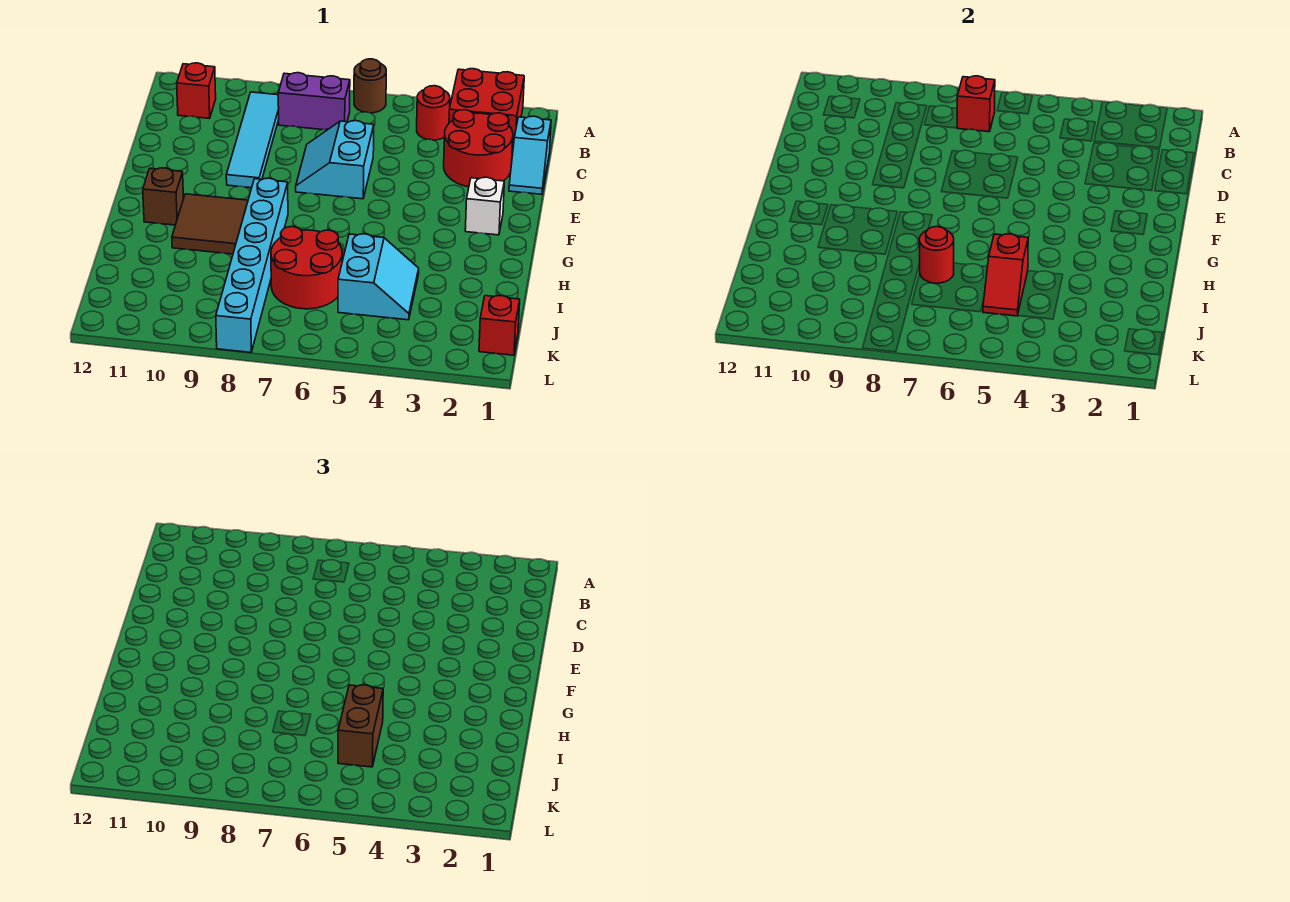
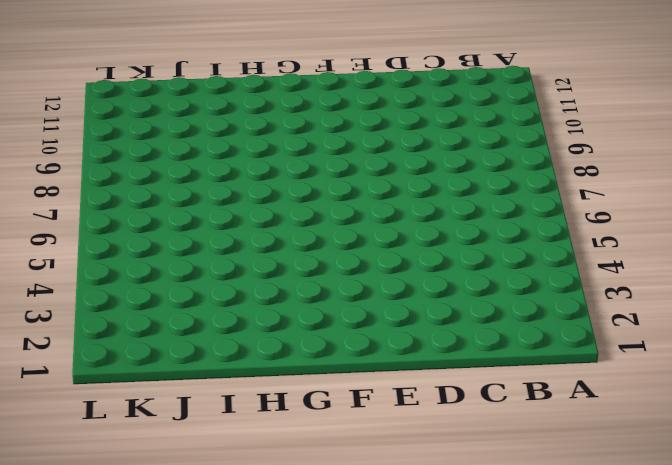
none -> red 2x2 brick [449,69,524,148]
none -> brown 1x1 round brick [354,59,386,113]
none -> red 1x1 round brick [417,86,450,140]

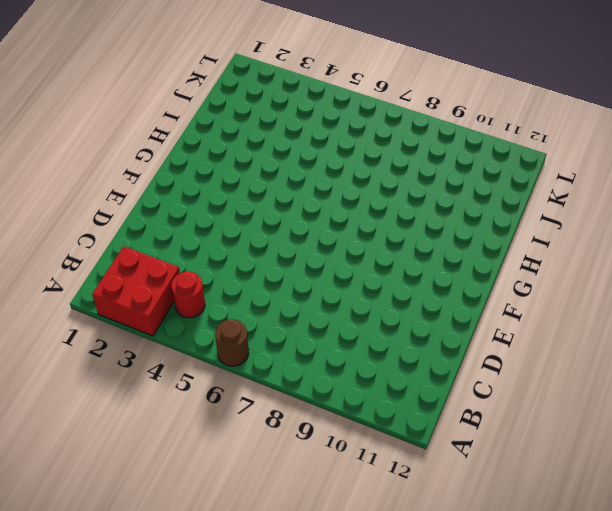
none -> purple 1x2 brick [278,73,350,130]
none -> cyan 1x4 tile [226,92,279,188]
none -> red 1x1 brick [177,63,216,119]

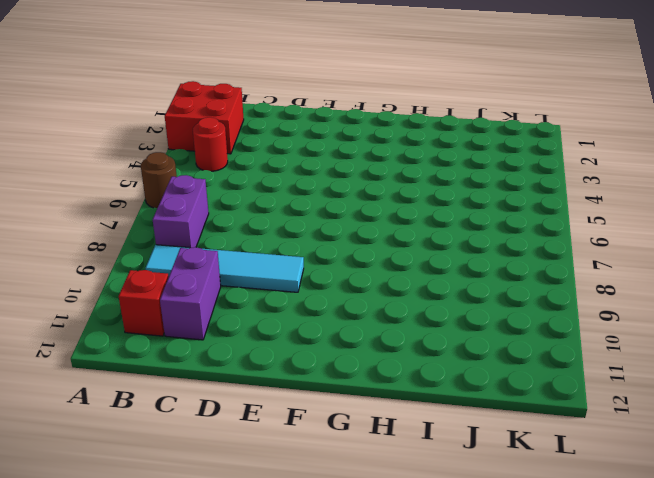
purple 1x2 brick [160,247,221,340] -> none
none -> cyan 1x2 slope [509,116,551,194]
none -> red 2x2 round brick [444,110,513,187]
none -> cyan 2x2 slope [296,121,374,199]

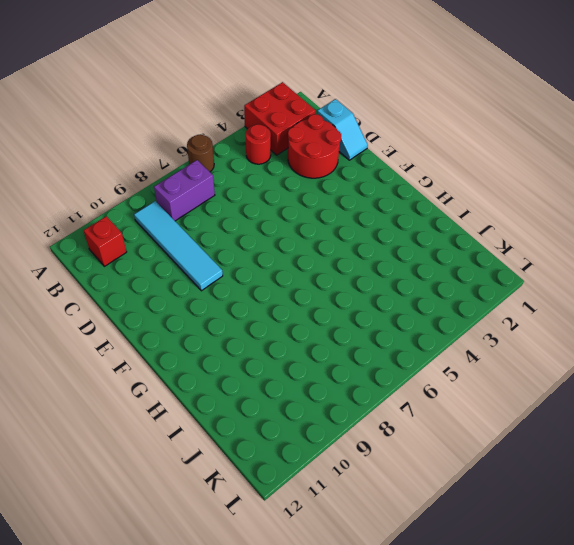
none -> cyan 2x2 slope [296,121,374,199]
none -> white 1x1 brick [465,177,504,235]
none -> cyan 1x6 brick [216,178,288,352]

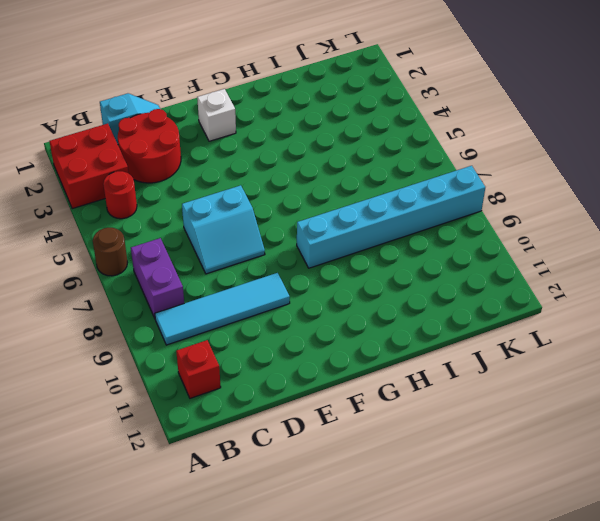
none -> brown 2x2 tile [172,194,248,254]
none -> brown 1x1 brick [143,168,183,225]
none -> cyan 2x2 slope [338,234,419,320]

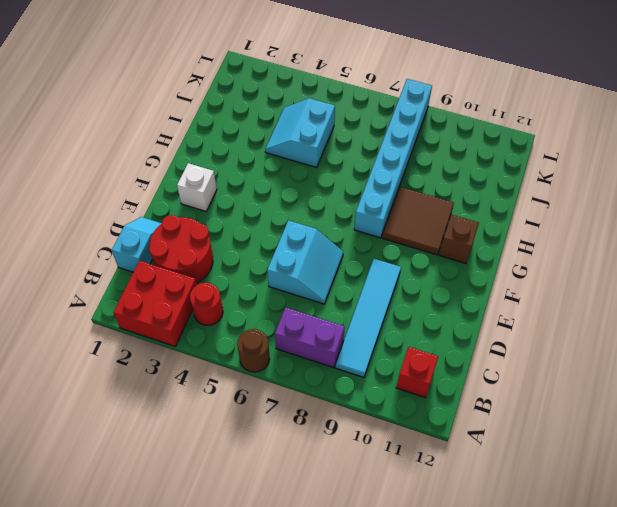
none -> red 2x2 round brick [271,227,342,309]
none -> red 1x1 brick [479,296,520,355]
none -> red 1x1 brick [957,76,995,132]

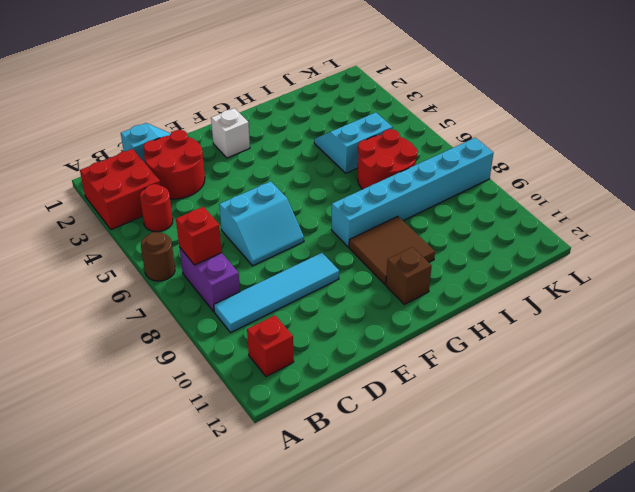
none -> red 1x1 brick [479,296,520,355]
none -> red 1x2 slope [983,234,1028,316]
none -> red 1x1 round brick [919,227,954,283]

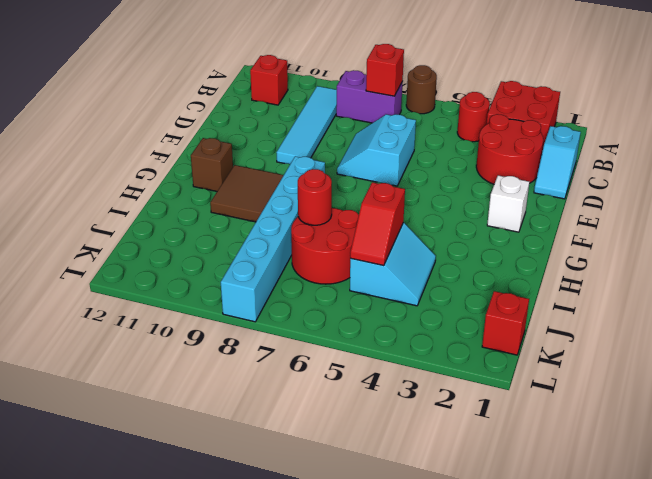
none -> brown 1x2 brick [338,685,383,767]

